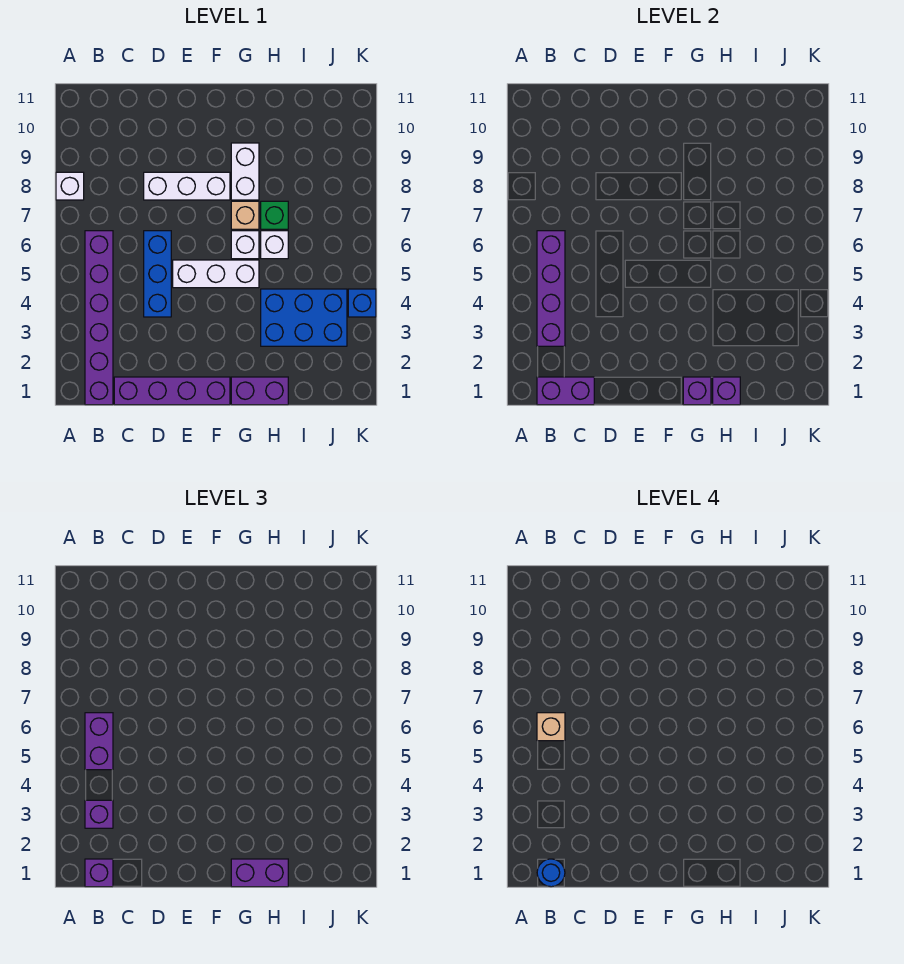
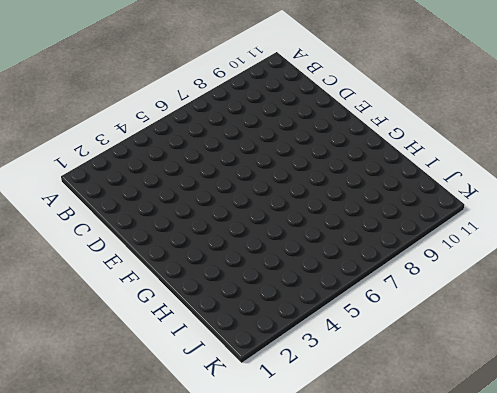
none -> white 1x1 brick [56,172,84,200]
none -> purple 1x6 brick [85,231,113,405]
none -> purple 1x4 brick [114,377,230,405]

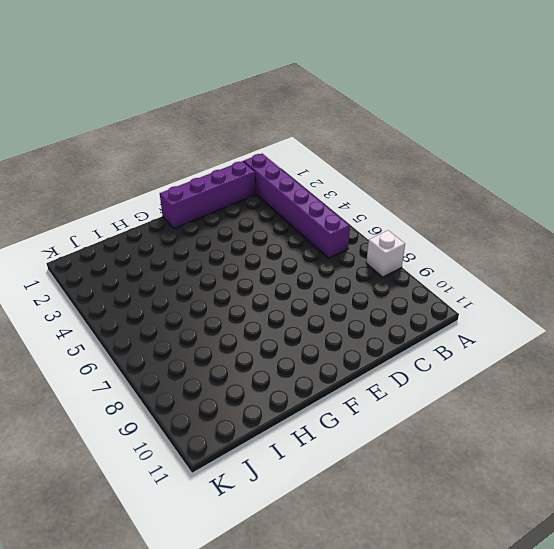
none -> blue 1x3 brick [144,231,171,317]
none -> white 1x3 brick [144,172,230,200]
none -> white 1x3 brick [173,260,259,288]

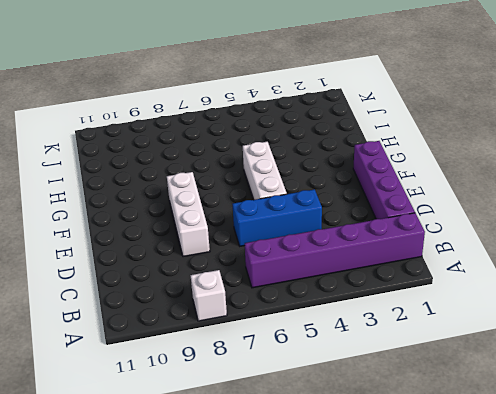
none -> purple 1x2 brick [231,377,288,405]
none -> white 1x1 brick [231,231,259,259]
none -> tan 1x1 brick [231,201,259,229]

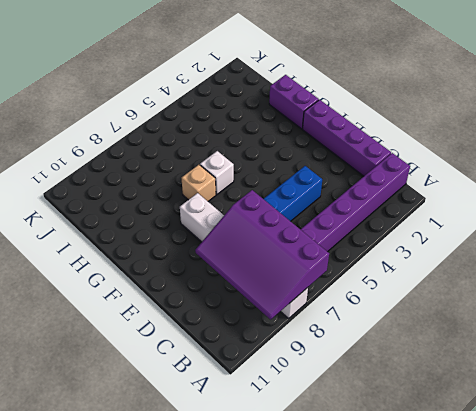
purple 3x4 slope [195,190,329,319] -> none
none -> white 1x3 brick [173,260,259,288]
none -> white 1x2 brick [231,143,259,200]
none -> blue 2x3 brick [261,289,347,346]

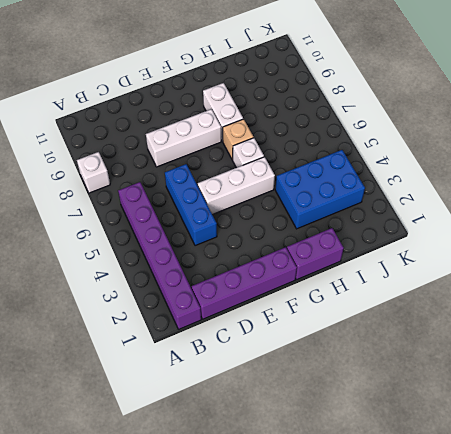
none -> white 1x1 brick [261,231,288,259]
none -> green 1x1 brick [261,201,288,229]
none -> blue 1x1 brick [348,289,376,317]

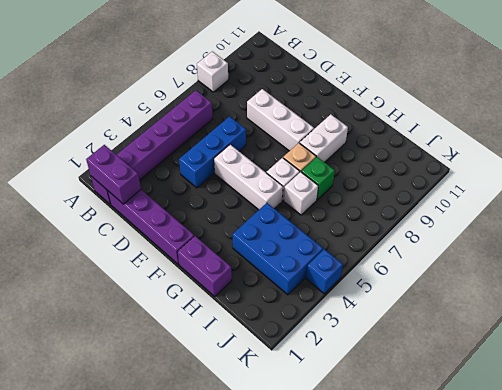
none -> purple 1x4 brick [537,231,565,346]
none -> purple 1x1 brick [683,377,711,405]
none -> purple 1x1 brick [713,377,740,405]

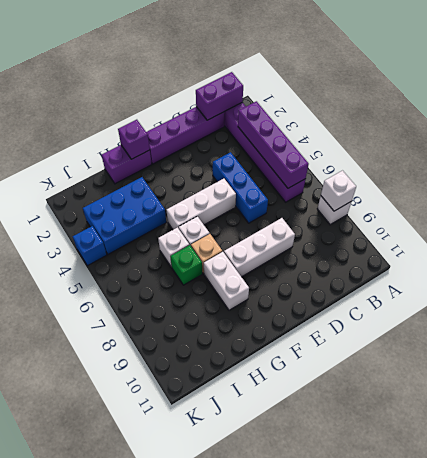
white 1x1 brick [321,171,356,211] -> none
none -> purple 1x1 brick [713,377,740,405]
none -> purple 1x1 brick [85,859,113,887]
none -> purple 1x1 brick [85,800,113,828]

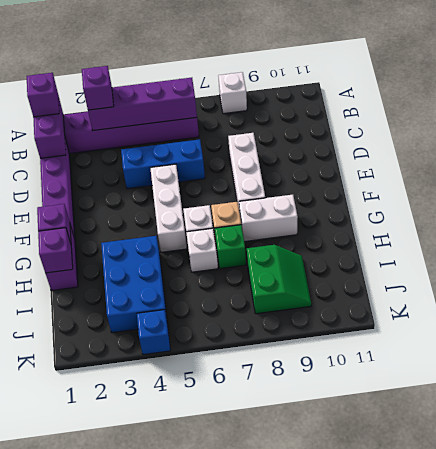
green 2x2 slope [247,245,311,314] -> none
none -> purple 1x2 brick [85,713,113,770]
none -> purple 1x2 brick [231,859,288,887]
none -> blue 1x1 round brick [537,859,565,887]

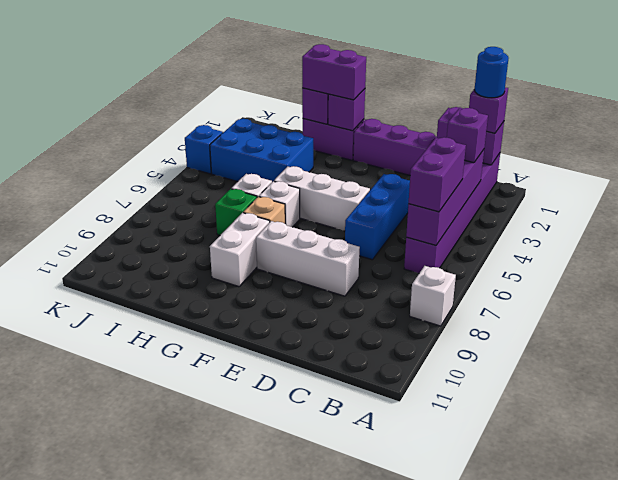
none -> tan 1x1 brick [537,713,565,741]

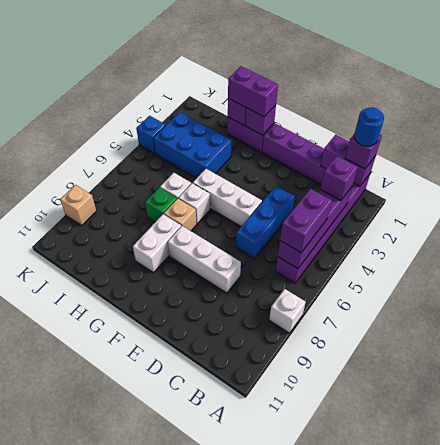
tan 1x1 brick [60,185,96,226] -> tan 1x1 brick moved to [537,713,565,741]

